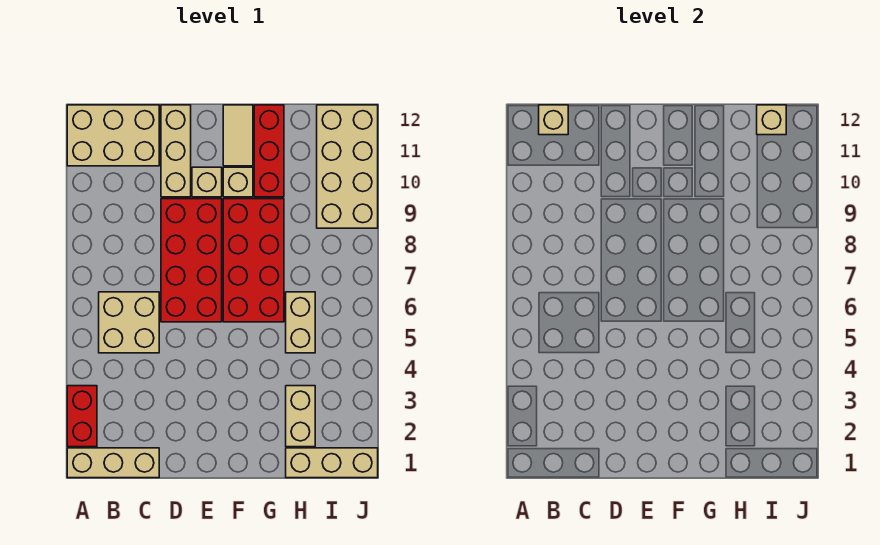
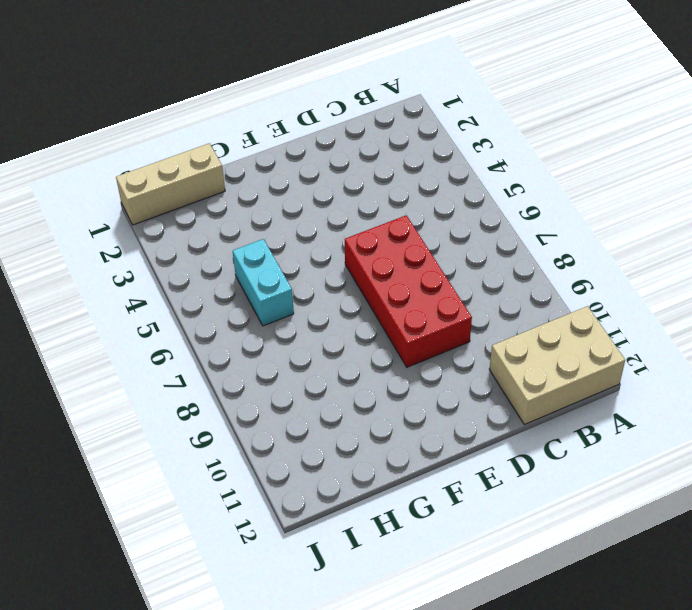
cyan 1x2 brick [233,239,294,326] -> tan 1x2 brick [286,292,315,353]
none -> tan 1x3 brick [67,448,159,478]
none -> red 1x2 brick [67,386,97,447]
none -> tan 2x2 brick [99,292,159,353]

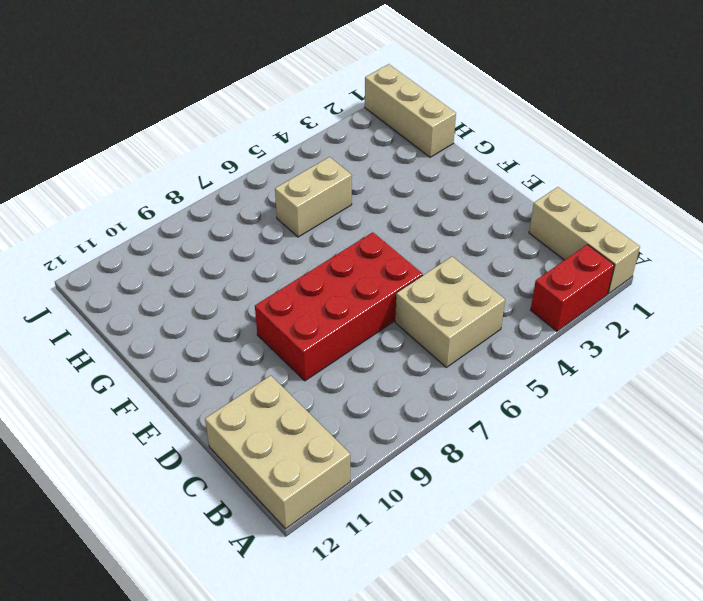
none -> tan 1x3 brick [161,105,191,197]
none -> tan 1x1 brick [192,167,222,197]
none -> red 2x4 brick [223,199,284,322]

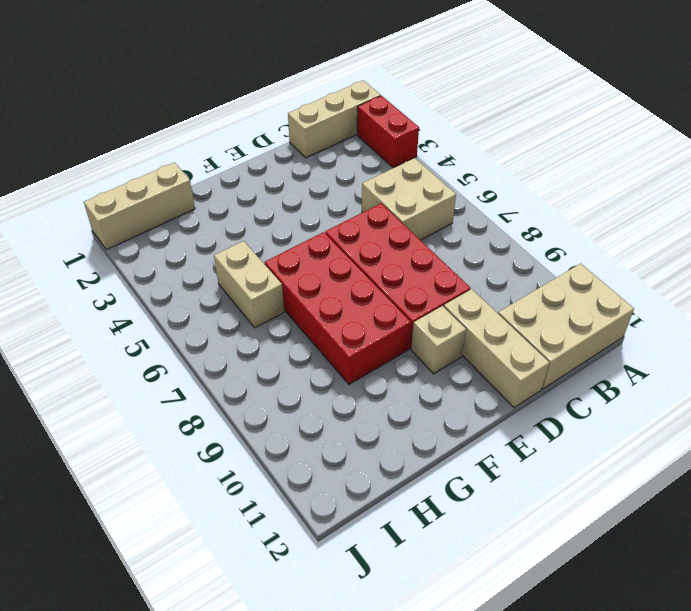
none -> tan 1x1 brick [223,167,253,197]
none -> tan 1x2 tile [223,105,253,166]
none -> red 1x3 brick [254,105,284,197]

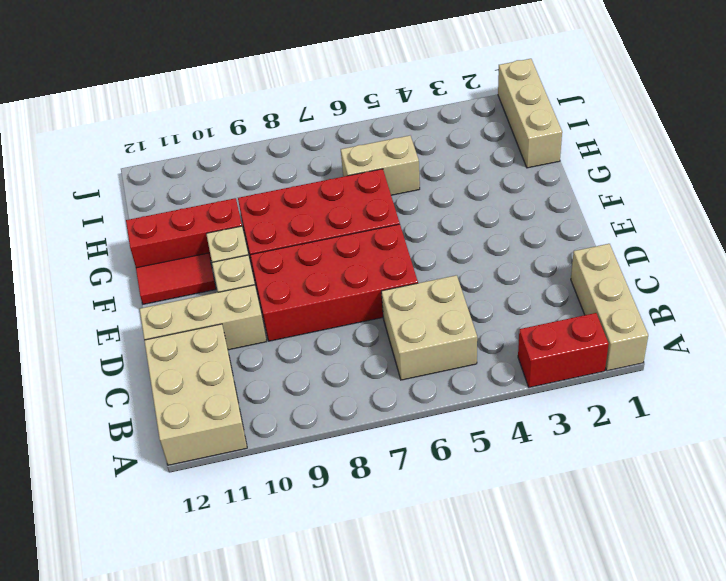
red 1x2 tile [136,253,216,304] -> tan 1x2 tile [223,105,253,166]
none -> tan 1x2 brick [286,386,315,447]
none -> tan 2x4 brick [317,105,378,228]
none -> tan 1x1 brick [539,105,568,135]

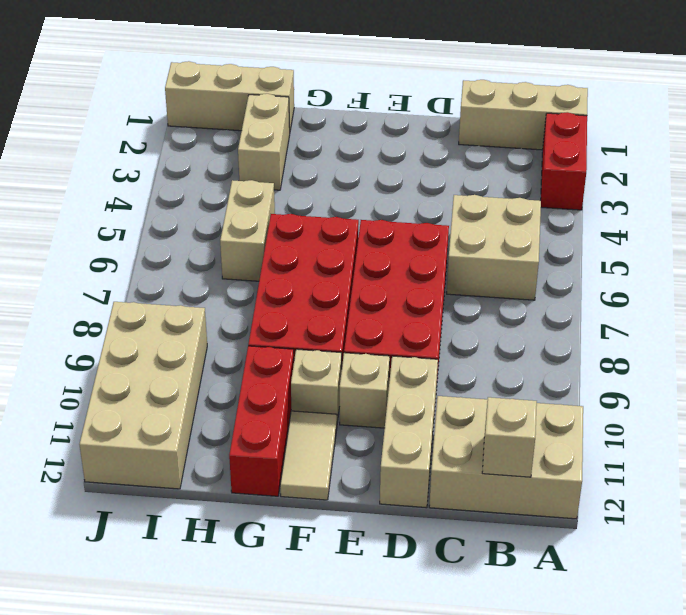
none -> tan 1x1 brick [757,105,786,135]

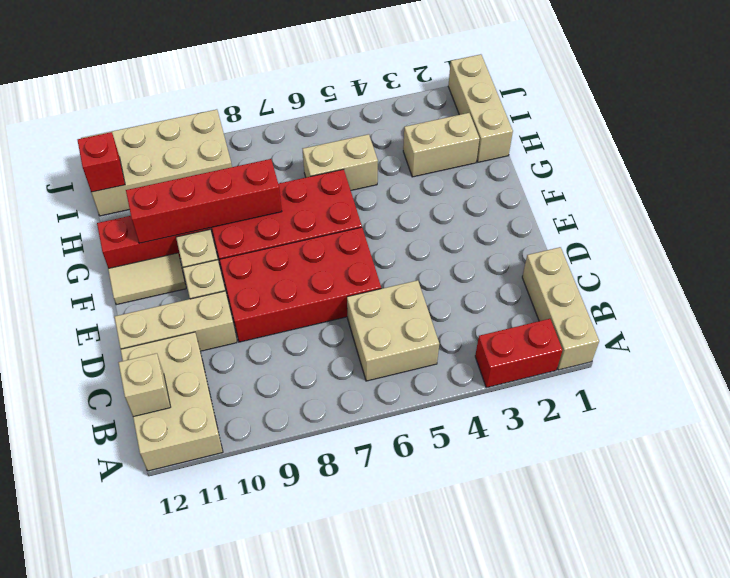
red 1x4 brick [126,159,282,243] -> none
red 1x1 brick [78,132,125,192] -> tan 1x1 brick [757,105,786,135]

